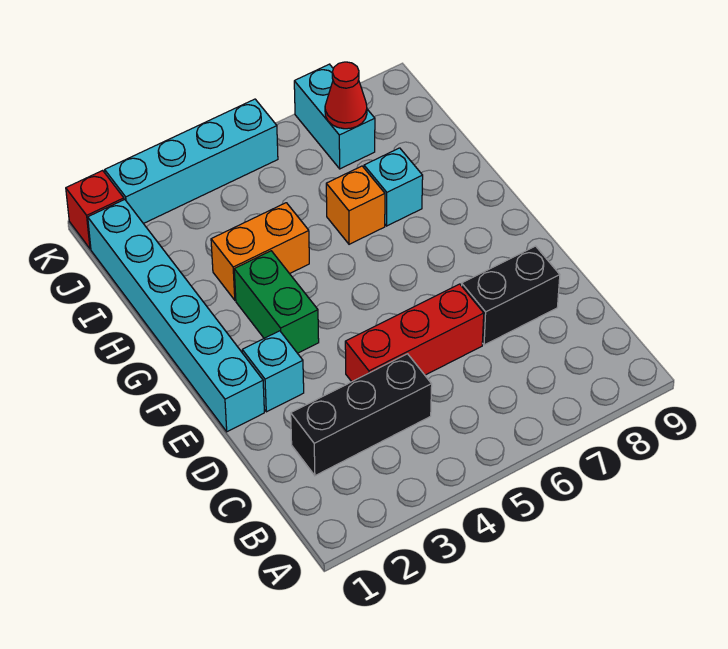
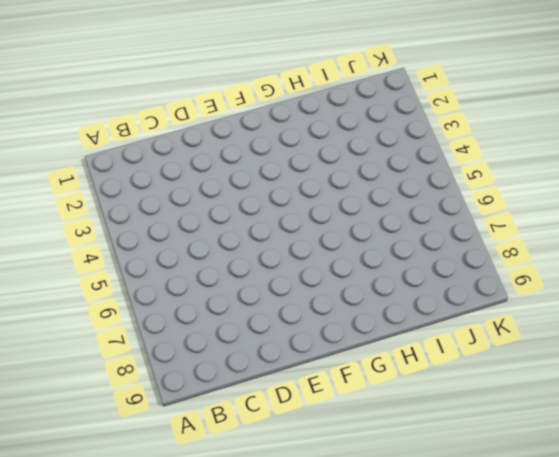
none -> black 1x3 brick [291,354,432,476]
none -> red 1x3 brick [345,284,484,382]
none -> black 1x2 brick [462,246,560,345]

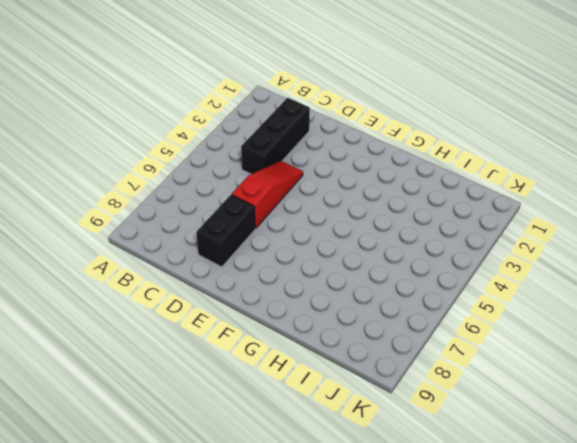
red 1x3 slope [232,161,303,228] -> red 1x3 brick [345,284,484,382]
none -> cyan 1x6 brick [88,200,264,432]
none -> cyan 1x1 brick [242,331,304,412]
none -> green 1x2 brick [234,251,319,353]

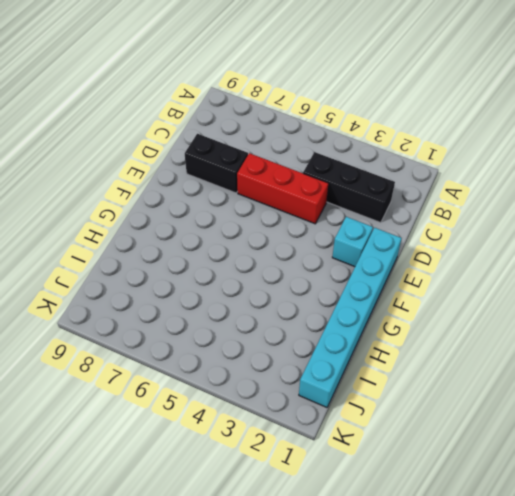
none -> green 1x2 brick [234,251,319,353]
none -> orange 1x2 brick [211,203,309,300]
none -> orange 1x1 brick [326,166,385,244]

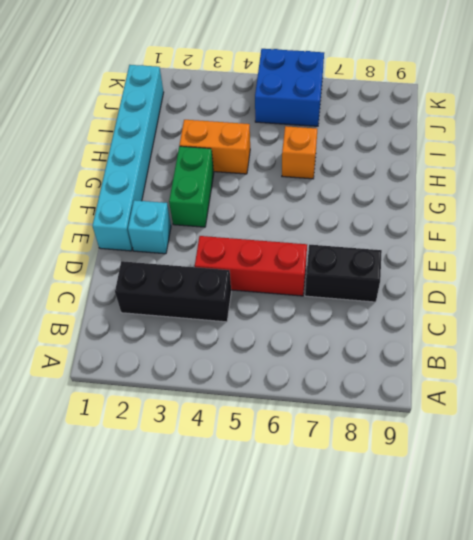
blue 2x2 brick [255,49,324,126] -> cyan 1x4 brick [105,99,278,224]
none -> cyan 1x1 brick [364,148,423,226]
none -> cyan 1x2 brick [294,64,375,169]
none -> red 1x1 brick [66,170,124,249]

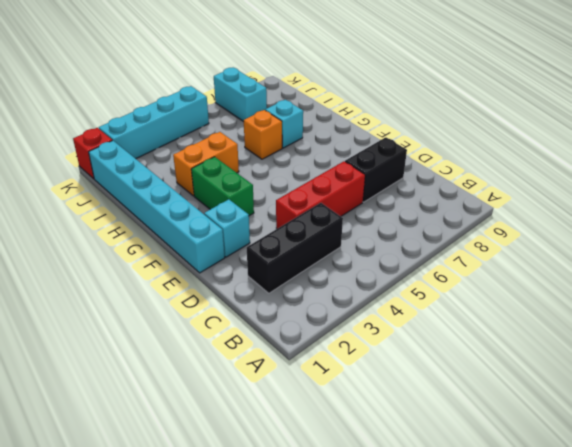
none -> red 1x1 cone [325,62,367,129]

